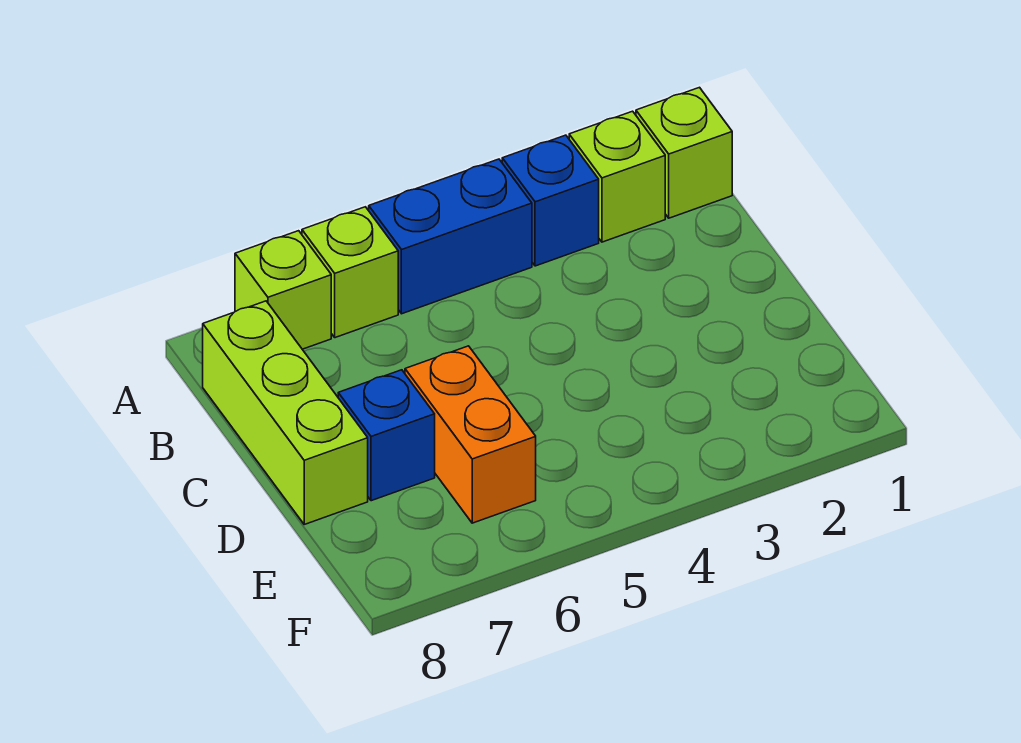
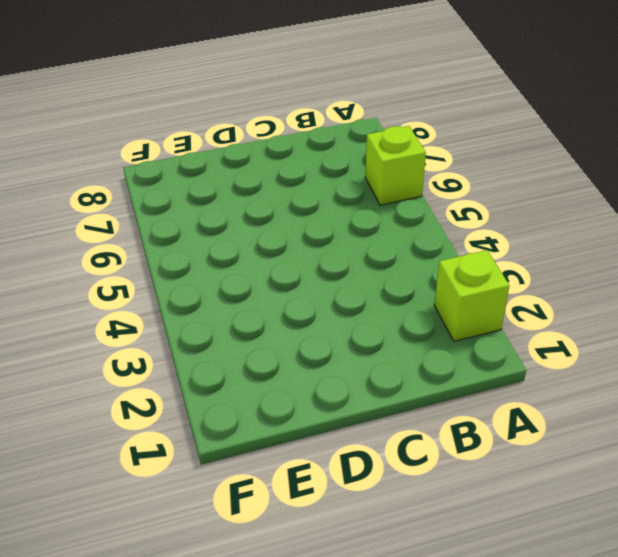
none -> lime 1x1 brick [636,87,732,218]
none -> blue 1x1 brick [502,135,599,266]

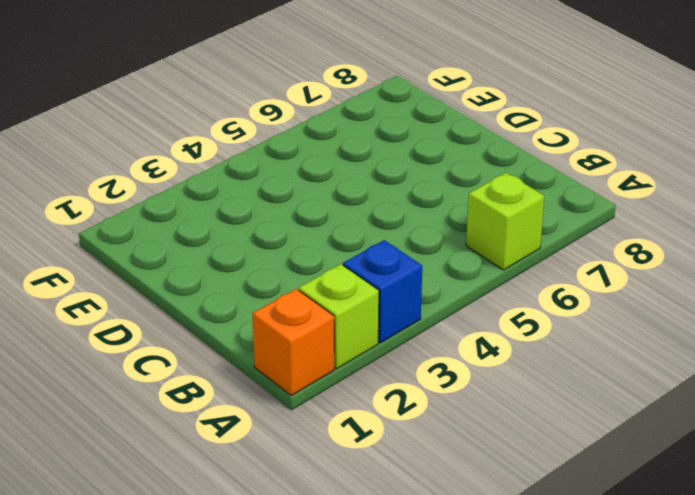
orange 1x1 brick [252,289,334,396] -> lime 1x1 brick [636,87,732,218]
none -> blue 1x2 brick [369,159,532,314]
none -> lime 1x1 brick [235,231,331,349]

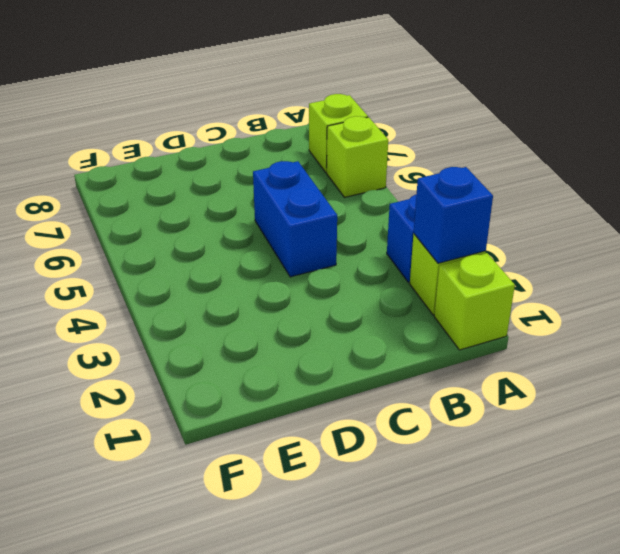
blue 1x1 brick [414,167,493,263] -> blue 1x1 brick moved to [338,370,435,501]
blue 1x2 brick [253,161,337,277] -> blue 1x2 brick moved to [369,159,532,314]
none -> lime 1x3 brick [203,301,368,524]
none -> orange 1x2 brick [405,346,536,523]

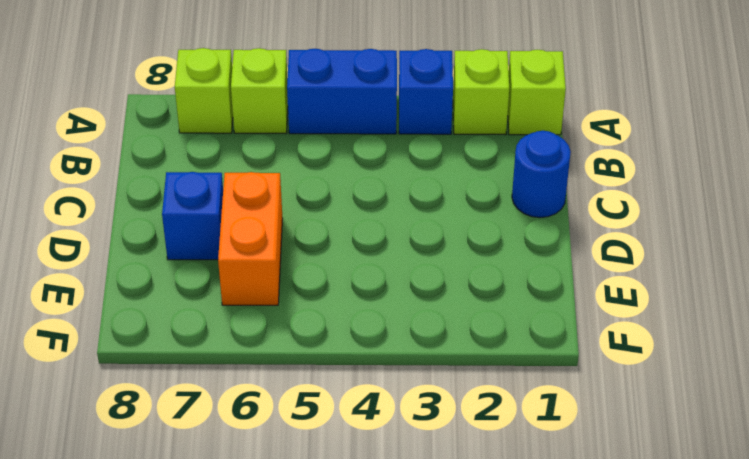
blue 1x1 round brick [512,131,571,218] -> none
none -> lime 1x3 brick [203,301,368,524]

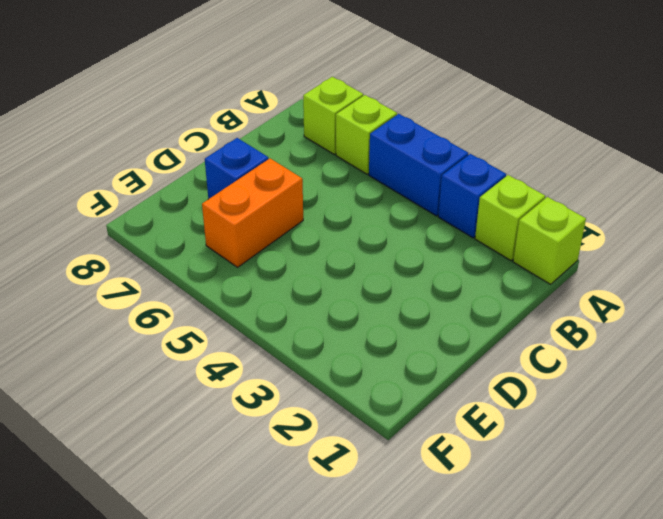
none -> lime 1x3 brick [203,301,368,524]

